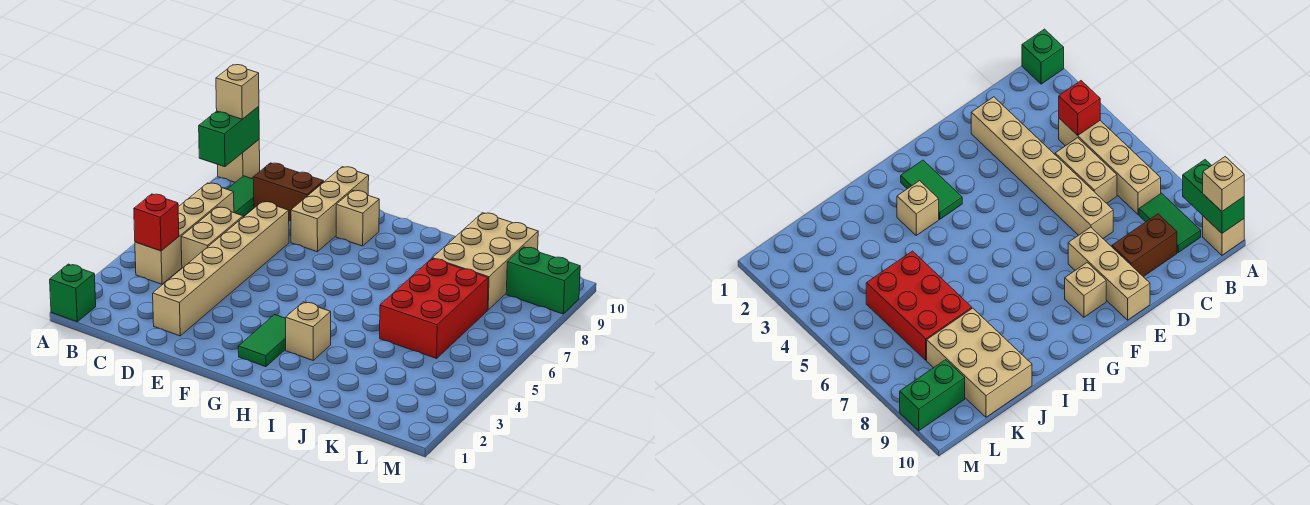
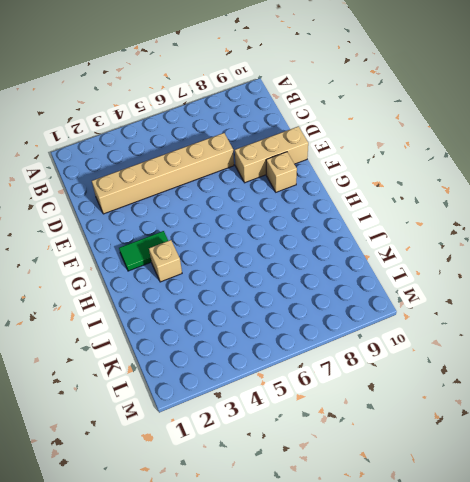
none -> green 1x1 brick [50,264,96,322]
none -> tan 1x1 brick [217,140,260,182]
none -> tan 1x4 brick [135,183,234,284]

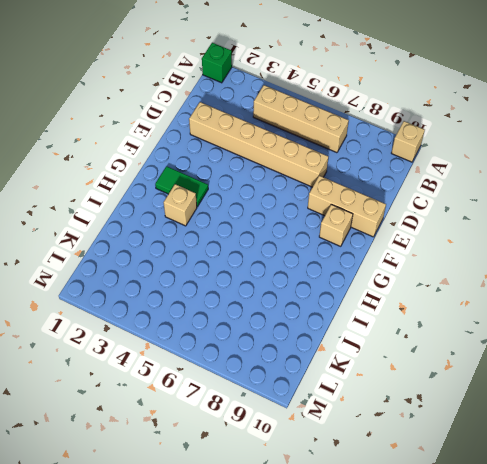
none -> green 1x2 tile [227,176,254,217]
none -> tan 1x2 brick [181,207,243,268]
none -> brown 1x2 brick [254,163,324,221]

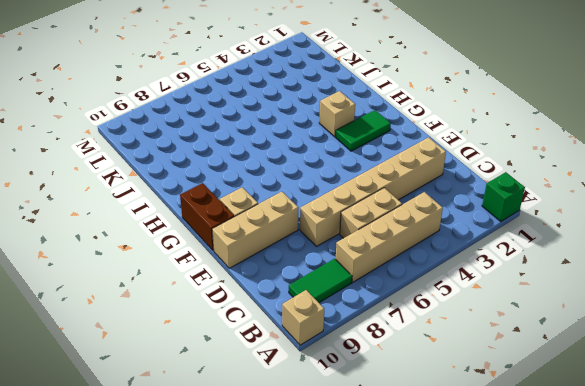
brown 1x2 brick [180,183,234,250] -> brown 1x2 brick moved to [254,163,324,221]
none -> red 2x3 brick [380,259,488,358]
none -> tan 2x3 brick [432,213,538,310]
none -> green 1x2 brick [506,247,580,314]

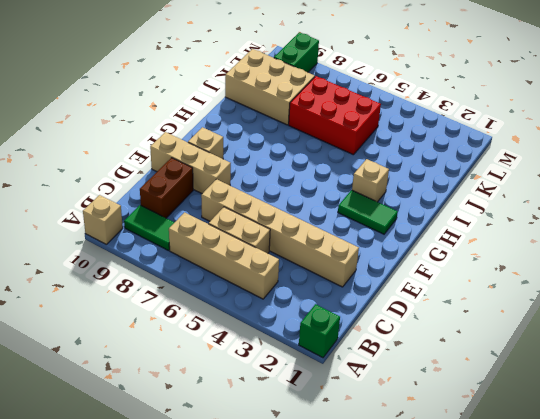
none -> green 1x2 brick [199,106,259,167]
none -> red 1x1 brick [134,194,179,251]
none -> tan 1x1 brick [216,65,259,119]

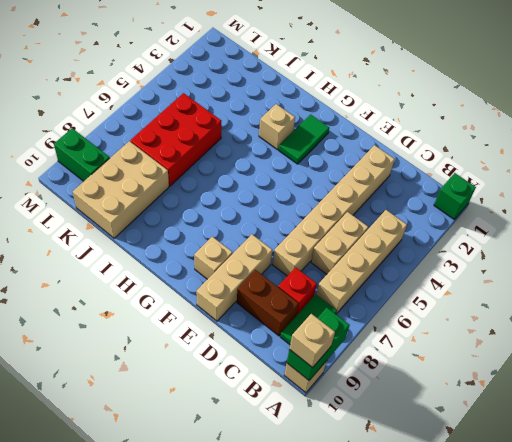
red 1x1 brick [278,267,317,314] -> red 1x1 brick moved to [134,194,179,251]

